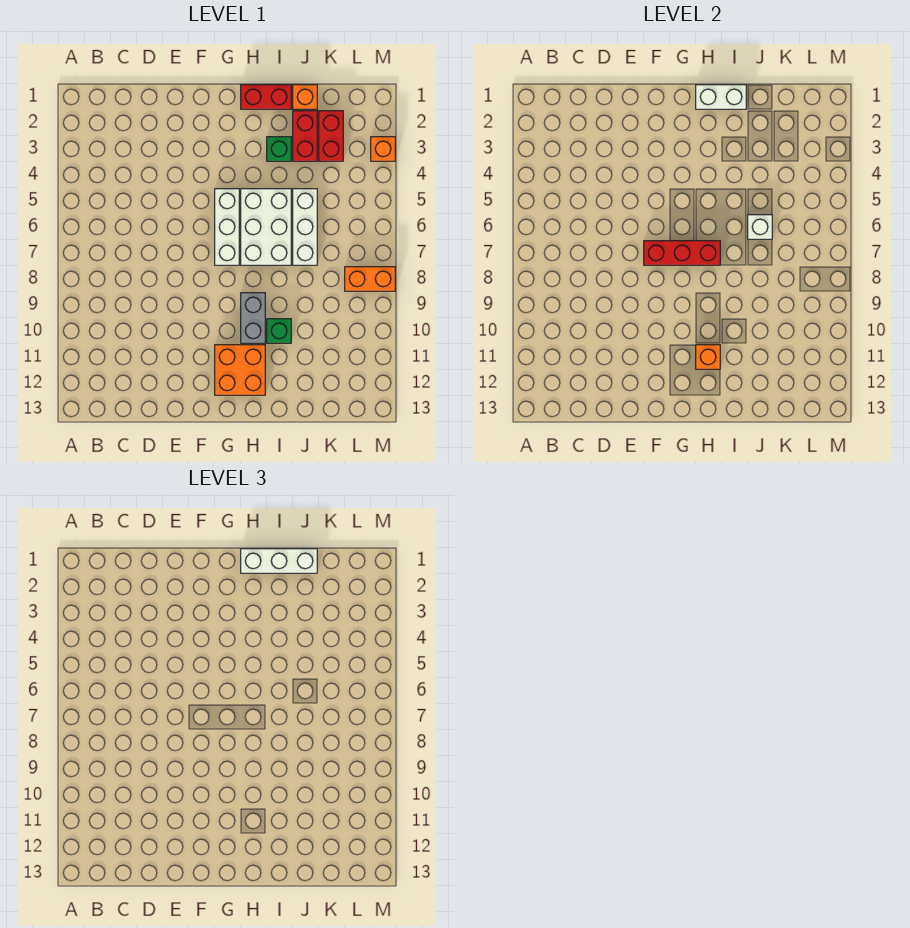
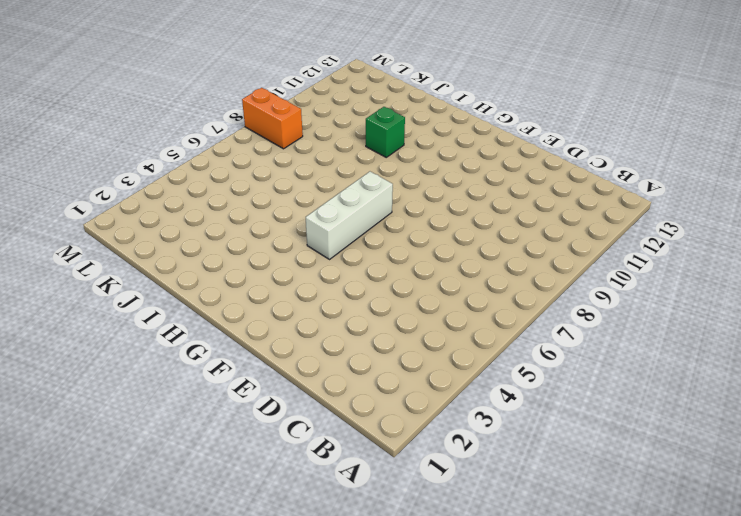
none -> orange 2x2 brick [215,345,265,395]
none -> red 1x2 brick [241,85,291,109]
none -> white 2x3 brick [241,189,291,265]

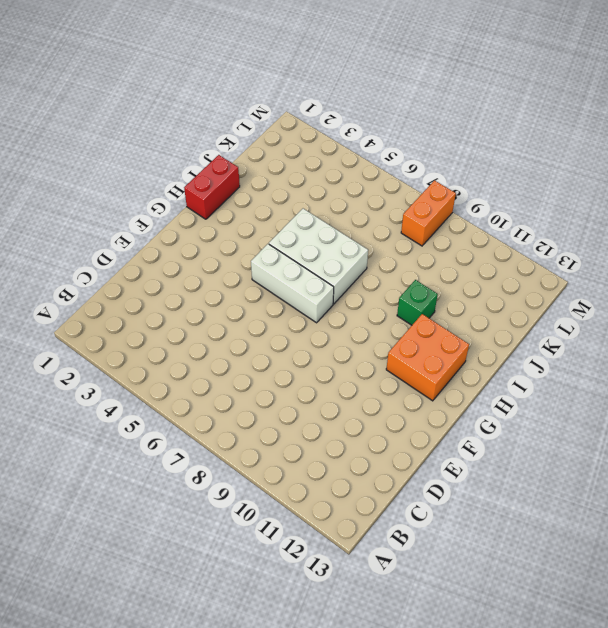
none -> grey 1x2 brick [241,293,265,343]
none -> green 1x1 brick [267,137,291,161]
none -> orange 1x1 brick [293,85,317,109]

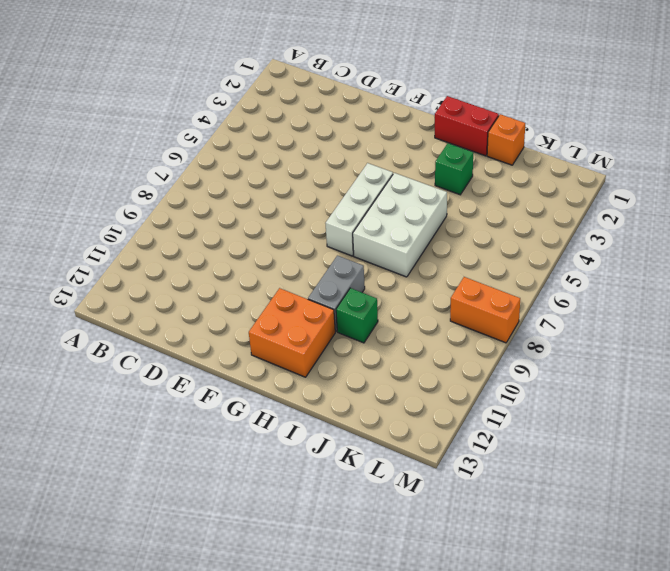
none -> red 1x2 brick [293,111,317,161]
none -> white 1x3 brick [293,189,317,265]
none -> red 1x2 brick [319,111,343,161]

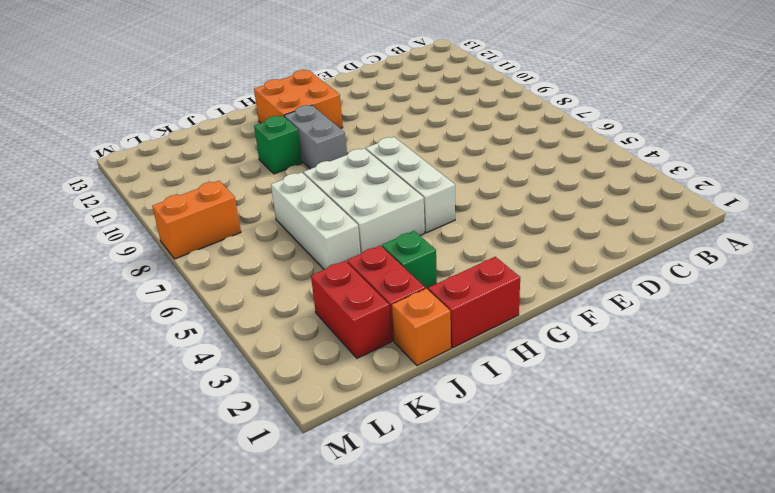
none -> orange 1x1 brick [371,137,395,161]
none -> red 1x3 brick [644,241,720,265]
none -> white 1x2 brick [696,85,746,109]

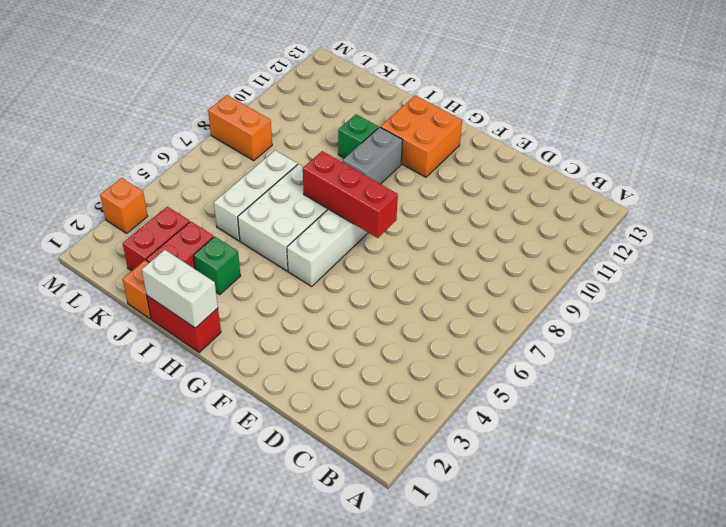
none -> orange 1x1 brick [696,345,720,369]
none -> white 1x1 brick [748,215,772,239]
none -> white 1x3 brick [241,549,317,573]

